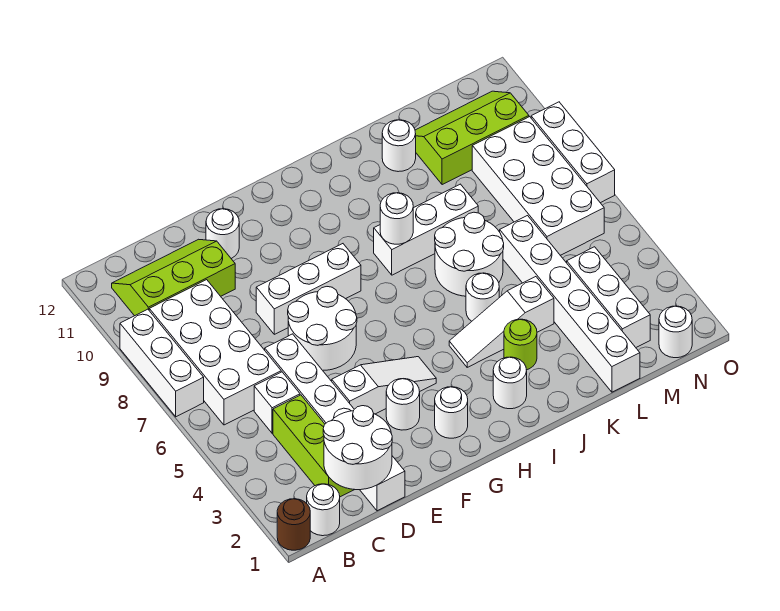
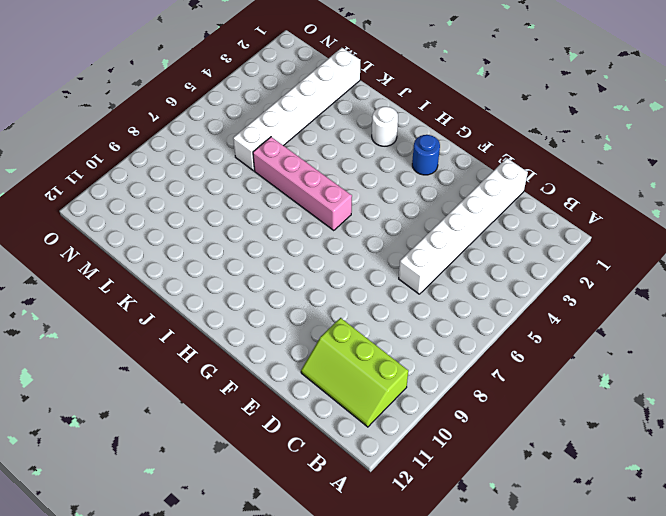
blue 1x1 round brick [412,135,440,175] -> white 1x1 round brick [435,387,468,438]
pink 1x4 brick [253,137,352,230] -> white 2x2 round brick [435,212,504,296]
none -> brown 1x1 round brick [277,499,310,550]
none -> white 1x3 brick [120,309,204,417]
none -> white 1x1 round brick [307,484,340,536]

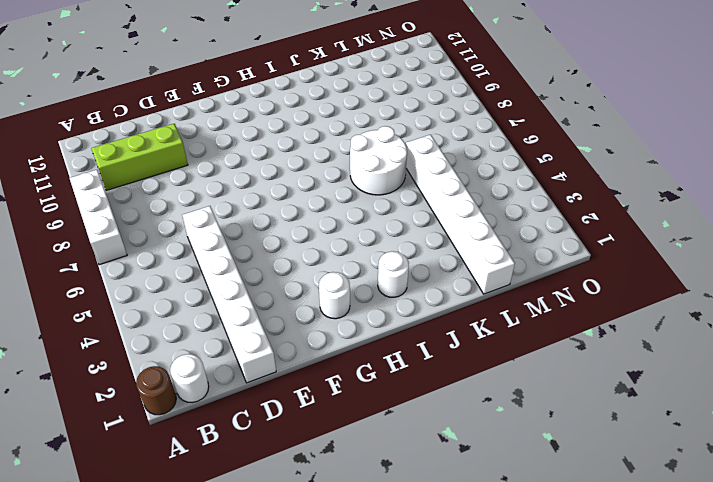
none -> white 2x4 brick [149,280,281,425]
none -> lime 1x3 brick [273,395,354,497]
none -> white 1x1 brick [254,372,300,433]

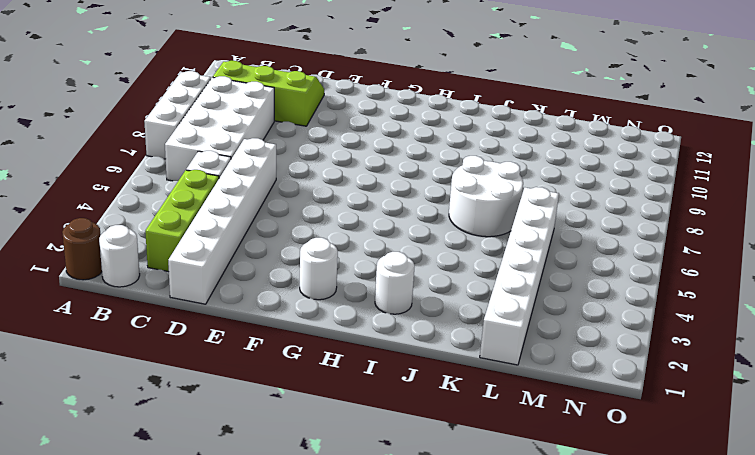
none -> white 1x3 slope [332,357,436,414]
none -> white 2x2 round brick [288,287,357,370]
none -> white 1x3 brick [256,244,361,334]

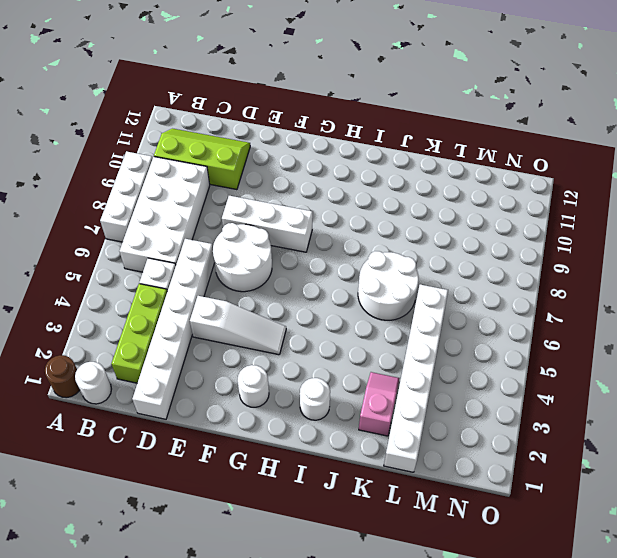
pink 1x2 slope [359,372,400,436] -> none
none -> white 1x1 round brick [206,209,239,258]
none -> white 1x1 round brick [386,379,420,430]
none -> white 1x3 slope [449,277,554,367]

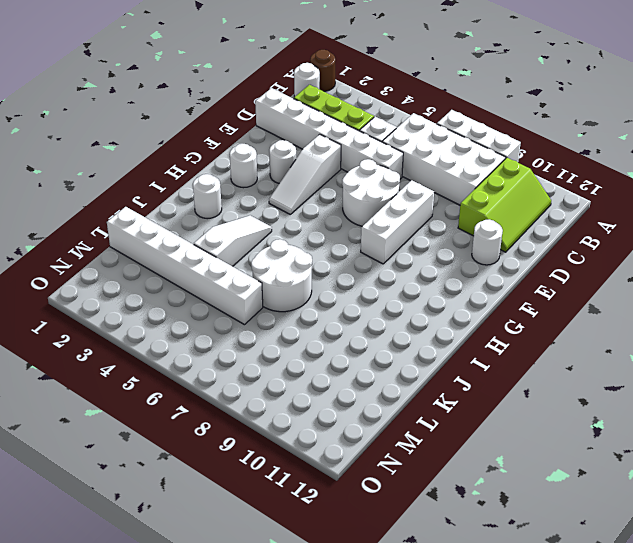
none -> white 1x3 brick [374,184,478,275]
none -> lime 1x1 round brick [504,319,537,370]
none -> white 1x1 round brick [466,273,499,321]

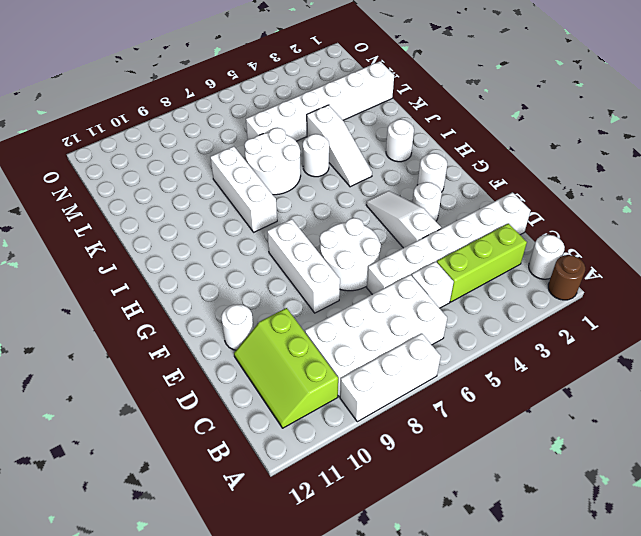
none -> lime 1x1 round brick [504,319,537,370]
none -> white 1x1 round brick [382,120,416,172]
none -> lime 2x3 slope [415,91,529,185]

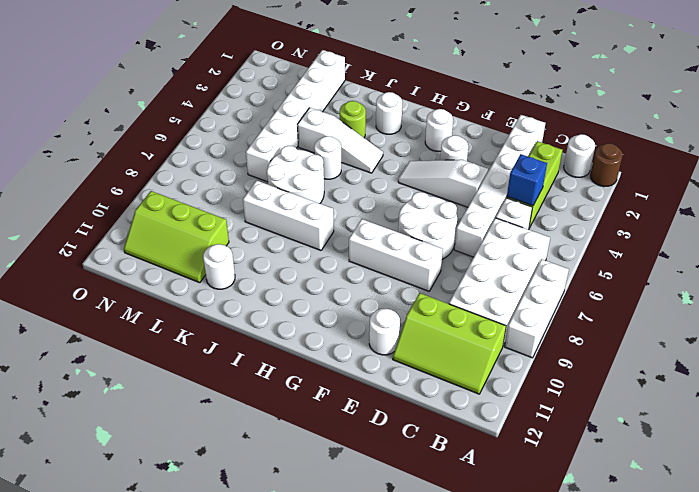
blue 1x1 brick [507,154,547,206] -> none
none -> white 1x3 brick [567,247,650,347]
none -> white 2x4 brick [472,117,604,255]
none -> white 1x1 round brick [659,306,692,358]

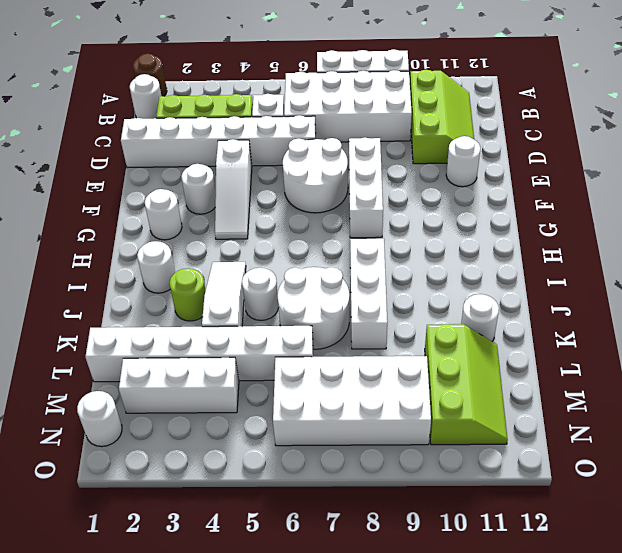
none -> white 1x3 brick [531,102,615,203]
none -> white 2x2 round brick [323,406,392,490]
none -> white 1x1 round brick [380,193,413,244]

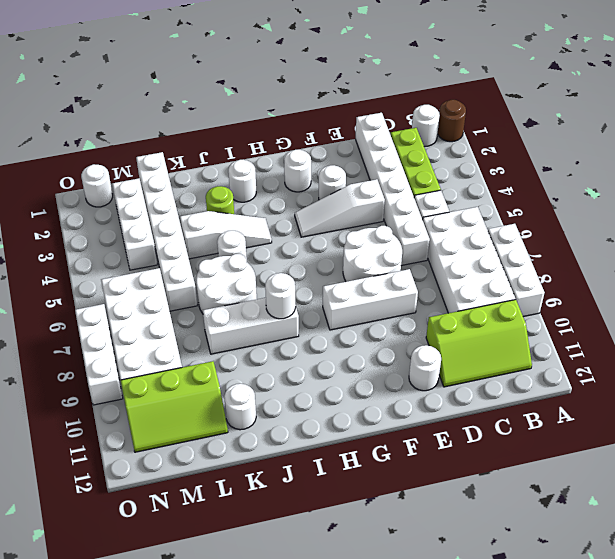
none -> white 2x2 round brick [323,406,392,490]

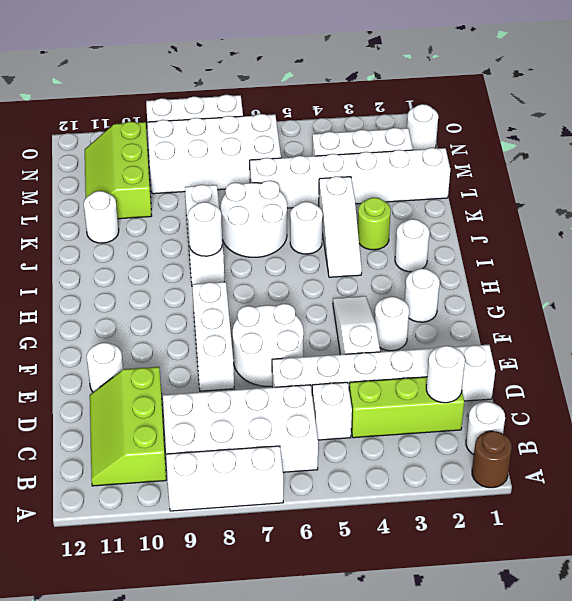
white 1x1 round brick [426,346,465,403] -> white 2x2 round brick [323,406,392,490]

